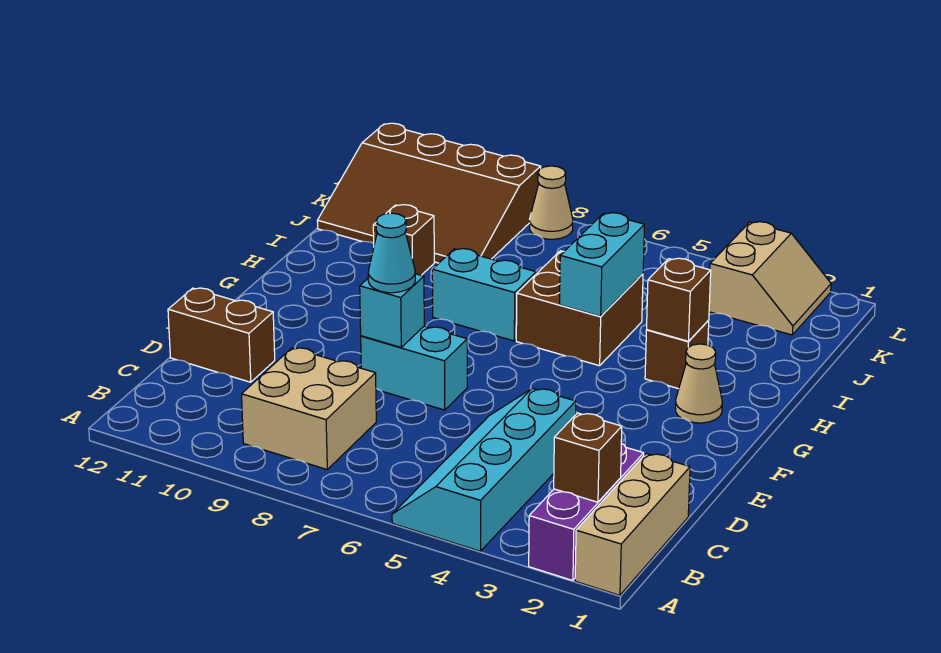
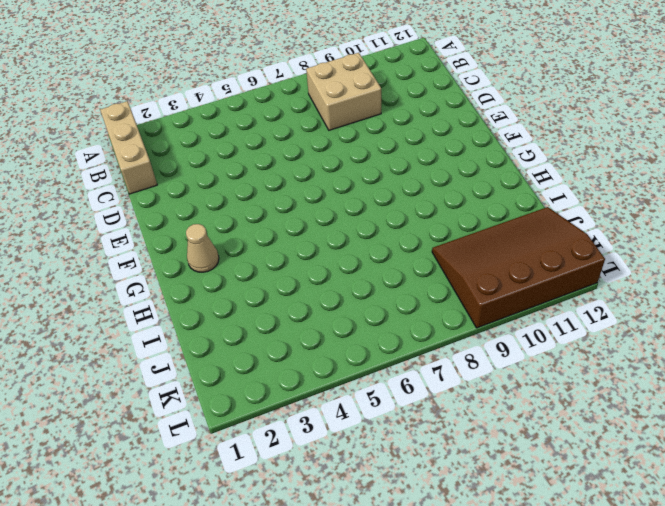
none -> purple 1x3 brick [529,443,644,581]
none -> cyan 2x4 slope [392,388,576,551]
none -> brown 1x2 brick [168,288,275,382]

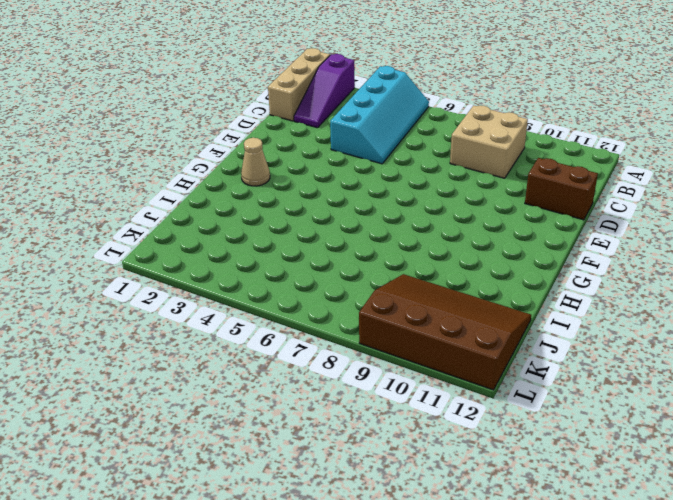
purple 1x3 slope [294,54,355,128] -> purple 1x3 brick [529,443,644,581]
none -> cyan 1x2 brick [361,326,467,410]
none -> brown 1x1 brick [645,320,709,389]
none -> brown 2x2 brick [516,251,643,366]

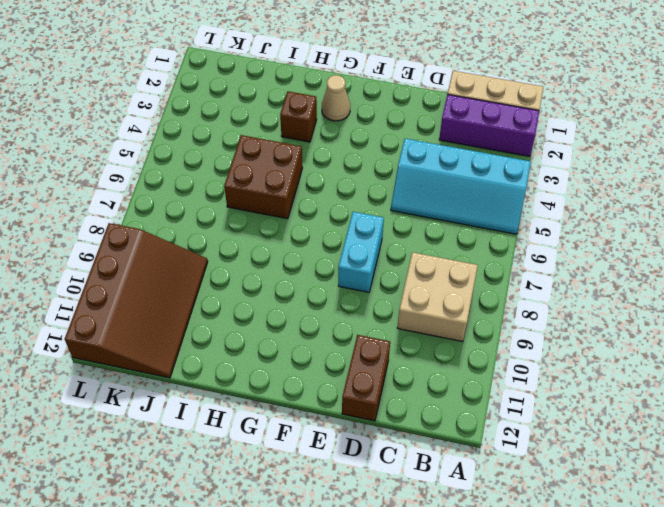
none -> cyan 1x2 brick [432,249,536,341]
none -> brown 1x1 brick [373,205,434,275]
none -> tan 2x2 slope [709,222,831,335]

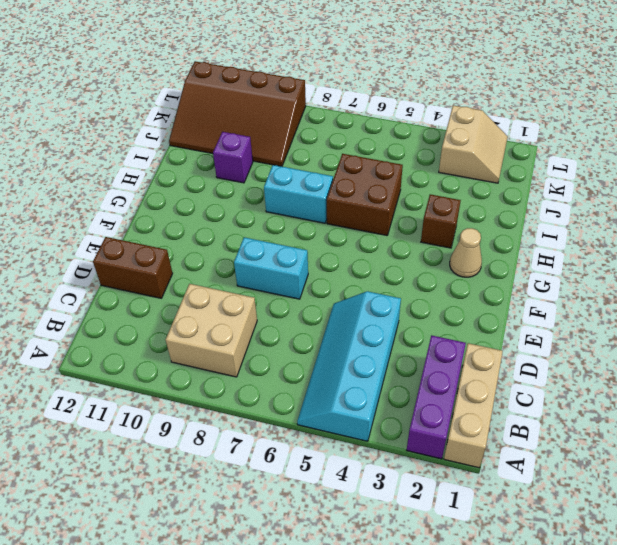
purple 1x1 brick [213,132,253,183] -> brown 1x1 brick [373,205,434,275]
none -> tan 1x1 cone [530,166,573,239]
none -> brown 1x1 brick [554,413,622,502]
none -> cyan 1x1 brick [360,274,424,347]

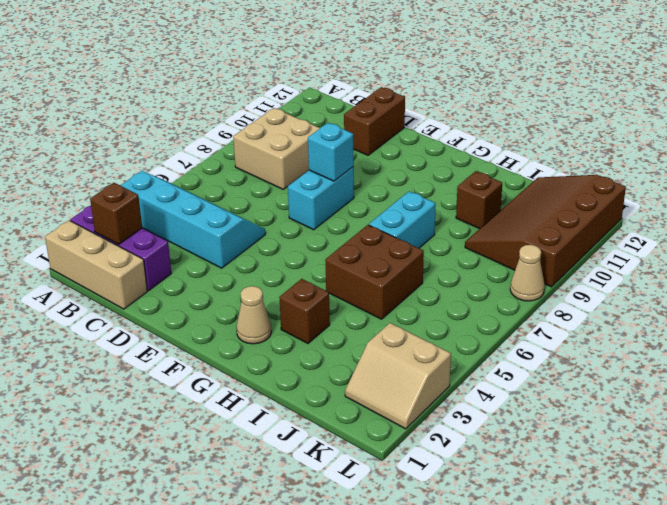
none -> brown 1x1 brick [647,258,711,341]
none -> cyan 1x2 brick [560,213,644,316]
none -> cyan 1x1 cone [368,213,415,293]

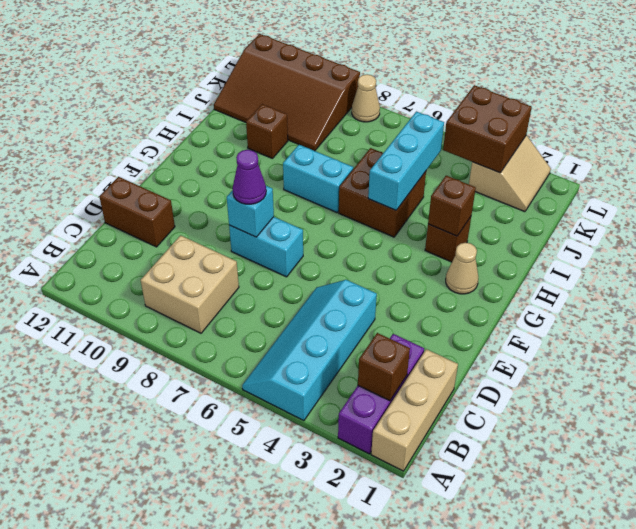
purple 1x1 cone [233,150,266,204] -> cyan 1x1 cone [368,213,415,293]
cyan 1x3 brick [368,112,444,210] -> cyan 1x2 brick [560,213,644,316]
brown 2x2 brick [443,85,532,173] -> none

